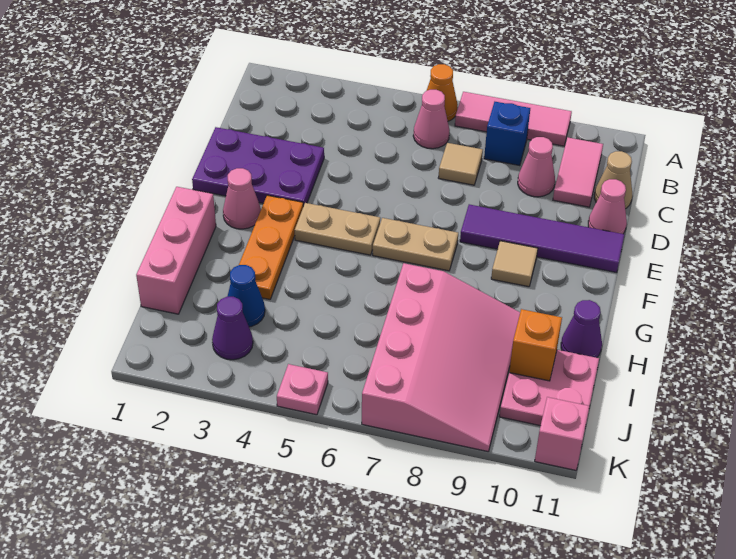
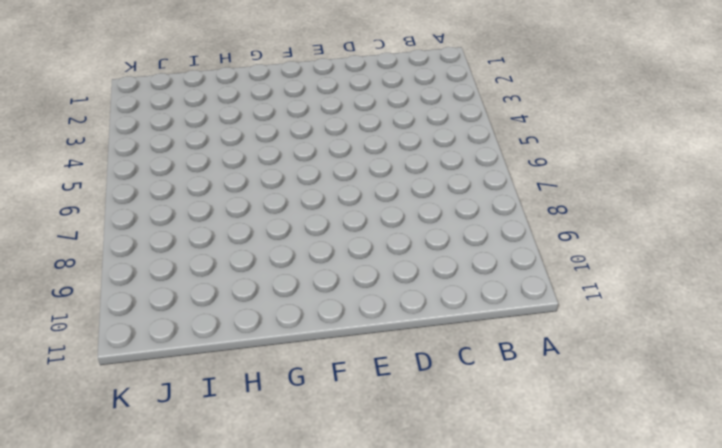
none -> orange 1x1 cone [427,64,458,121]
none -> pink 1x3 tile [455,92,572,146]
none -> pink 1x1 cone [413,90,450,149]

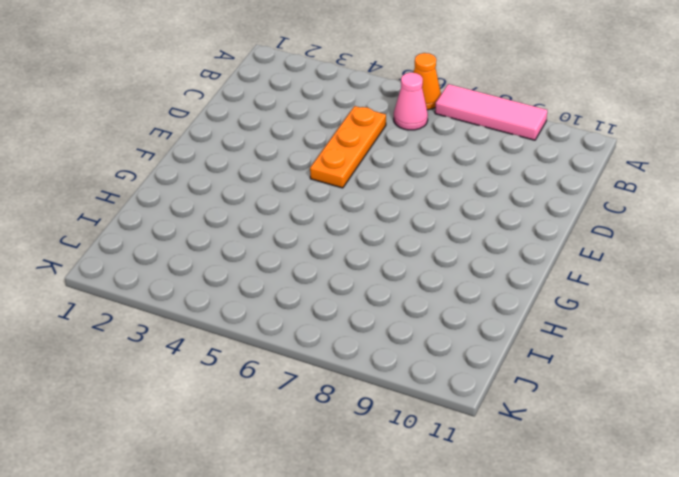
orange 1x3 plate [310,106,386,188] -> orange 1x3 plate moved to [239,195,303,299]
none -> blue 1x1 brick [484,102,530,166]
none -> pink 1x2 tile [553,137,603,207]
none -> tan 1x1 tile [438,143,483,185]

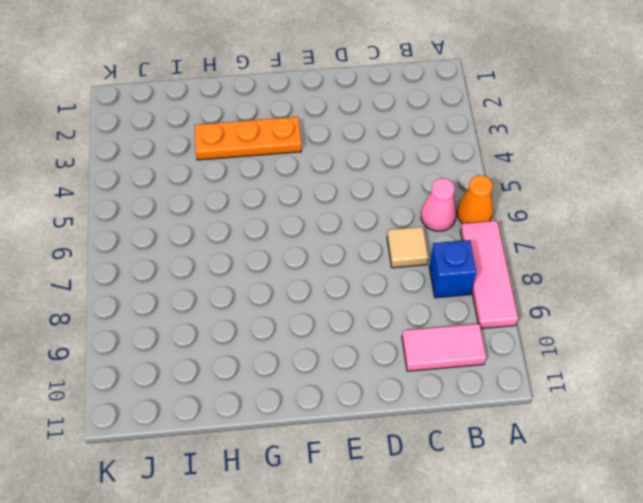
none -> pink 1x1 cone [518,137,555,197]
none -> tan 1x1 cone [594,151,632,209]
none -> purple 2x3 plate [192,127,324,206]

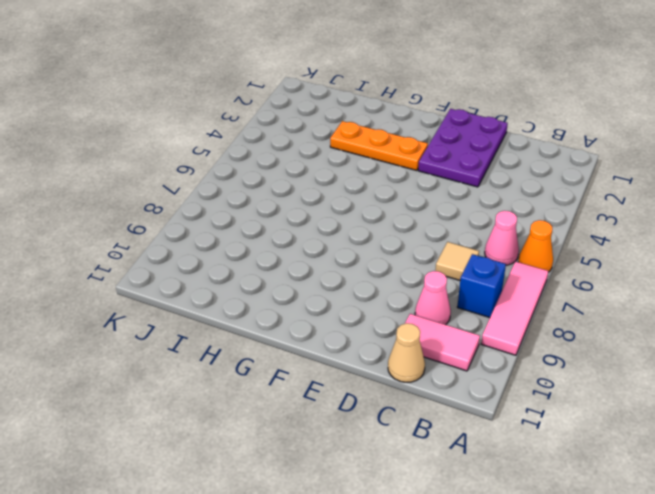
none -> pink 1x1 cone [588,179,627,234]
none -> purple 1x4 tile [460,204,624,273]
none -> pink 1x1 cone [223,168,261,229]

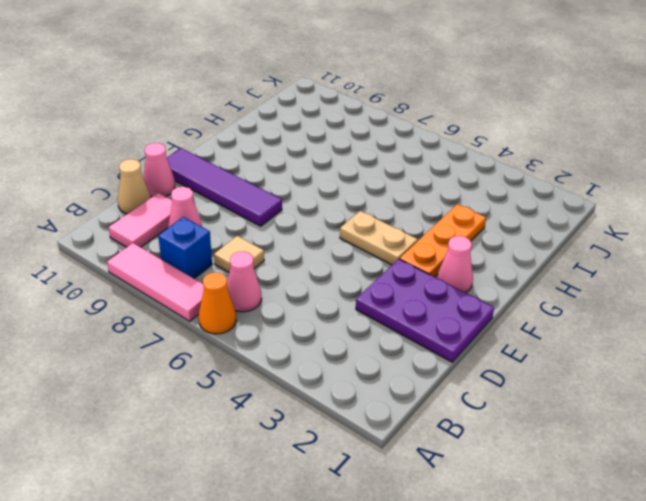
none -> tan 1x2 plate [373,218,458,271]
none -> tan 1x1 tile [491,241,538,287]
none -> pink 1x3 brick [136,187,216,314]

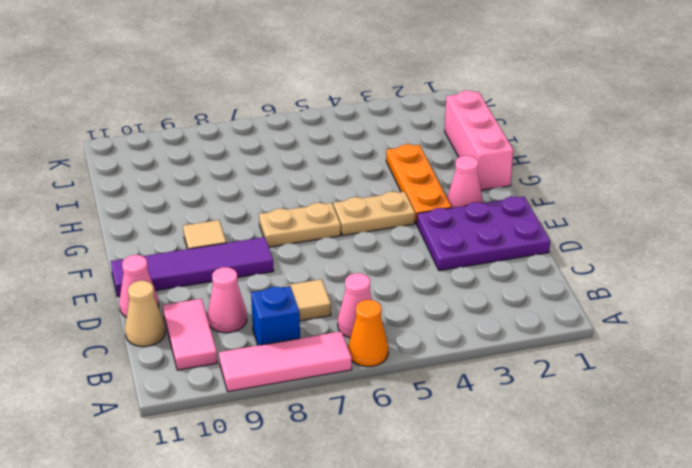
none -> pink 3x4 slope [362,263,520,451]
none -> purple 1x1 cone [561,300,602,358]
none -> blue 1x1 cone [227,265,265,327]

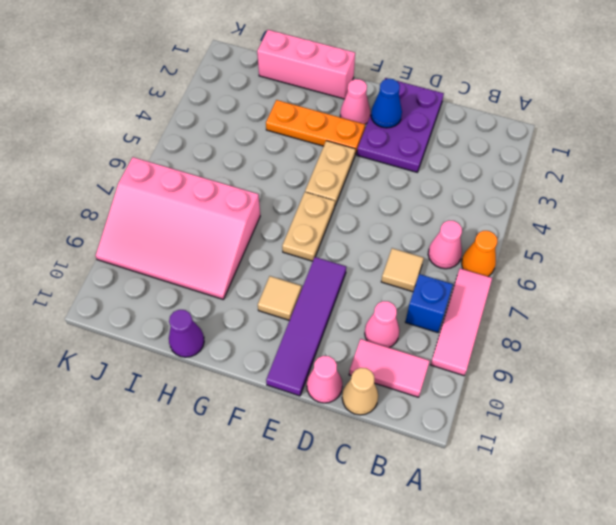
blue 1x1 cone [371,79,402,128] -> blue 1x1 cone moved to [227,265,265,327]
none -> pink 2x2 plate [499,350,599,426]
none -> purple 1x1 cone [212,297,253,360]
none -> pink 1x1 plate [277,364,328,415]

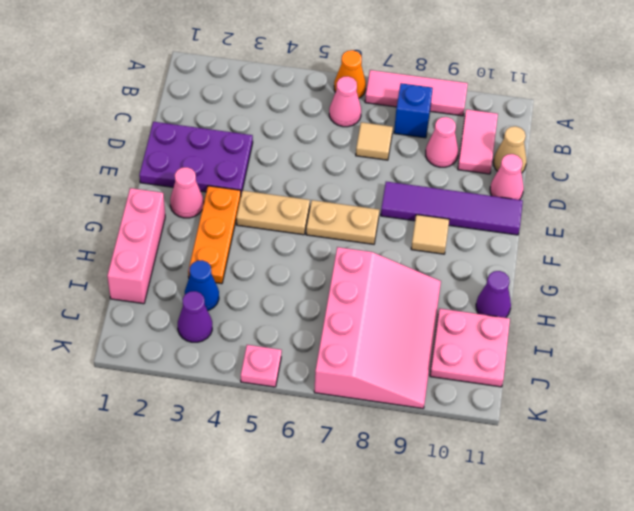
none -> pink 1x1 brick [535,397,589,470]
none -> orange 1x1 brick [509,309,562,381]

